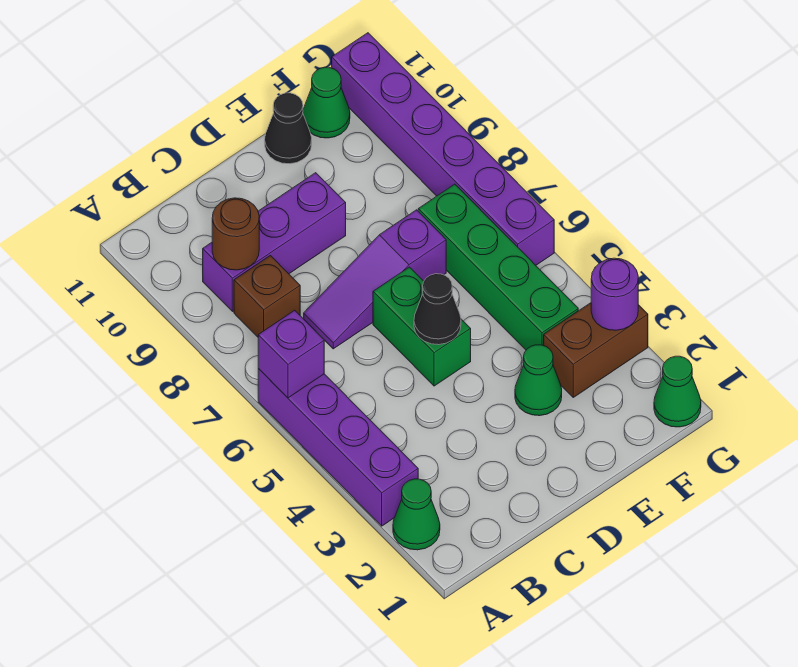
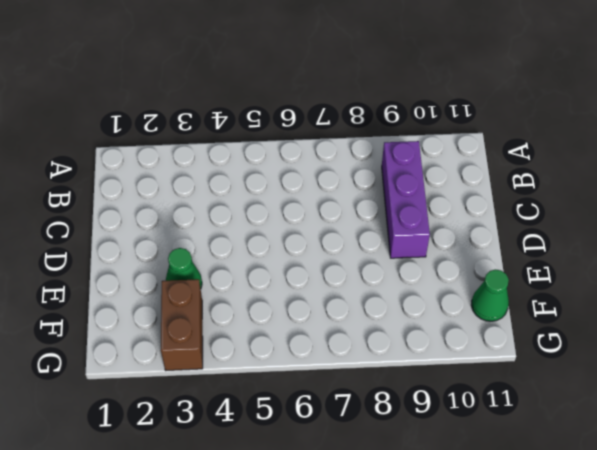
none -> green 1x1 cone [393,479,440,550]
none -> purple 1x4 brick [258,369,418,526]
none -> brown 1x1 brick [234,256,300,337]

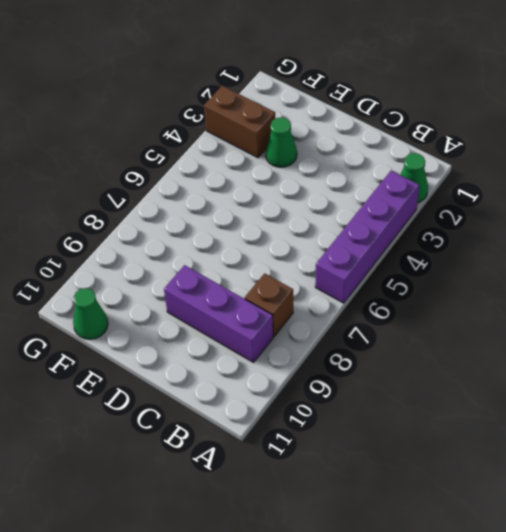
none -> purple 1x3 slope [304,210,446,349]
none -> green 1x2 brick [373,267,471,386]
none -> black 1x1 cone [265,93,312,164]

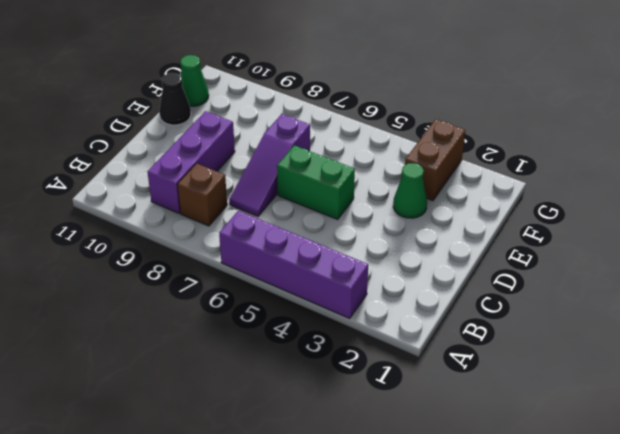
none -> green 1x1 cone [393,479,440,550]
none -> green 1x4 brick [418,184,578,350]
none -> green 1x1 cone [654,356,701,427]

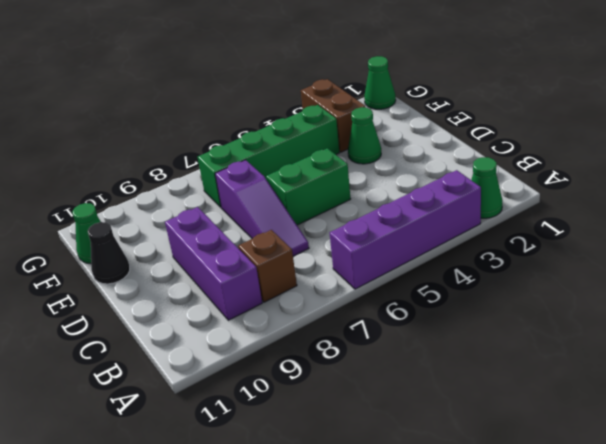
none -> purple 1x6 brick [332,33,554,265]
none -> purple 1x1 brick [258,310,324,398]
none -> brown 1x1 round brick [212,198,259,270]

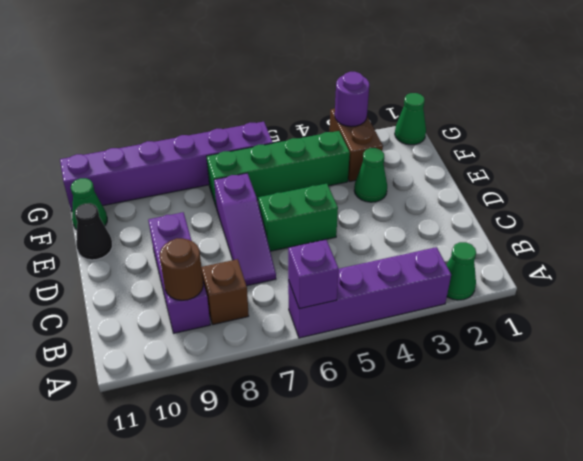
none -> black 1x1 cone [414,274,461,345]

